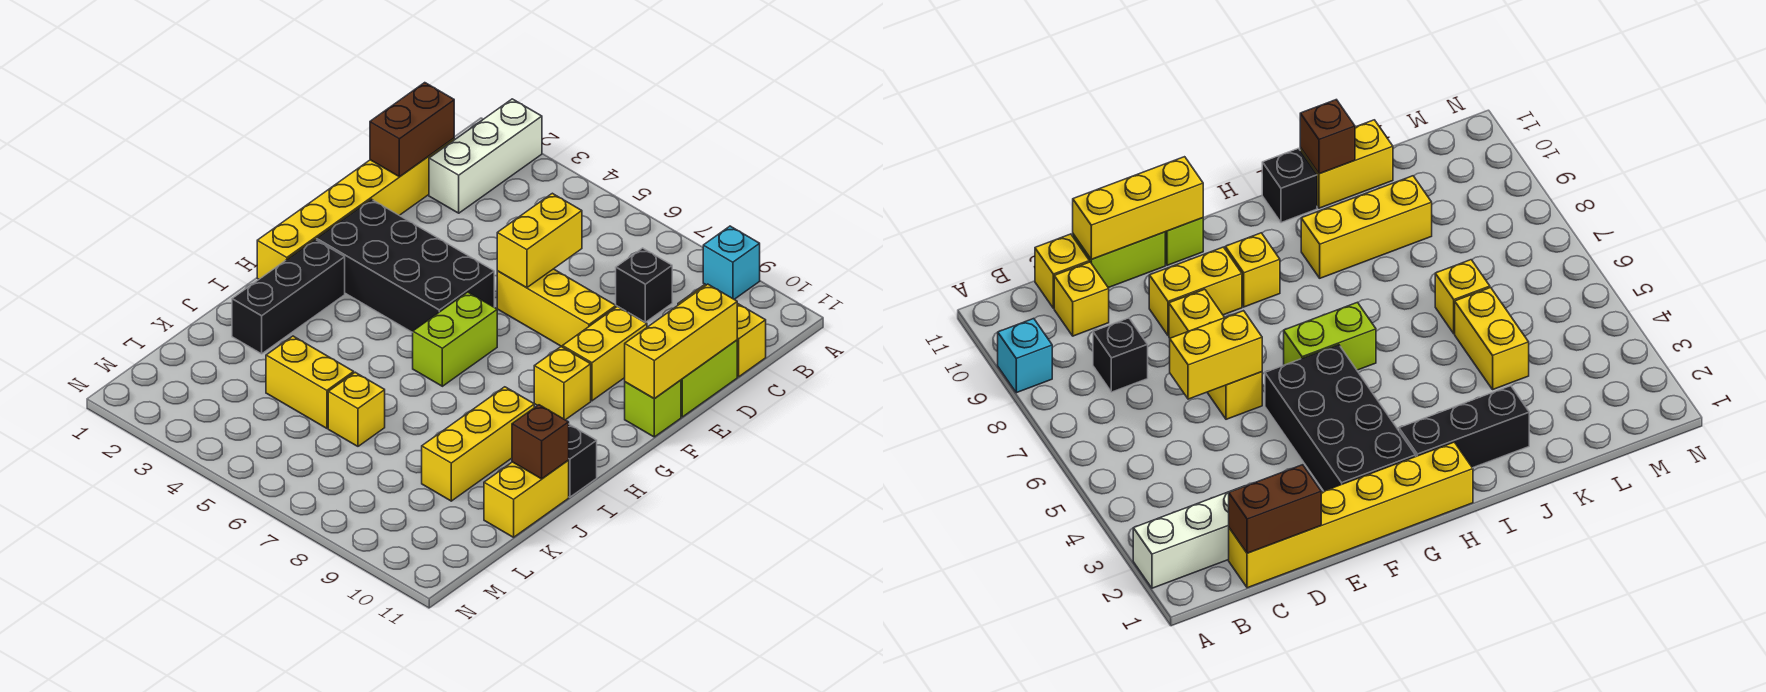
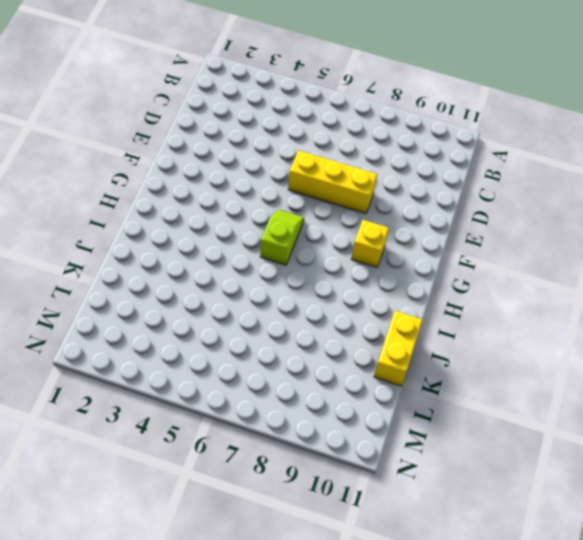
lime 1x2 slope [260,210,304,265] -> lime 1x2 brick [413,292,497,386]
none -> white 1x3 brick [429,99,542,213]
none -> cyan 1x1 brick [703,226,760,299]
none -> yellow 1x6 brick [257,139,454,279]

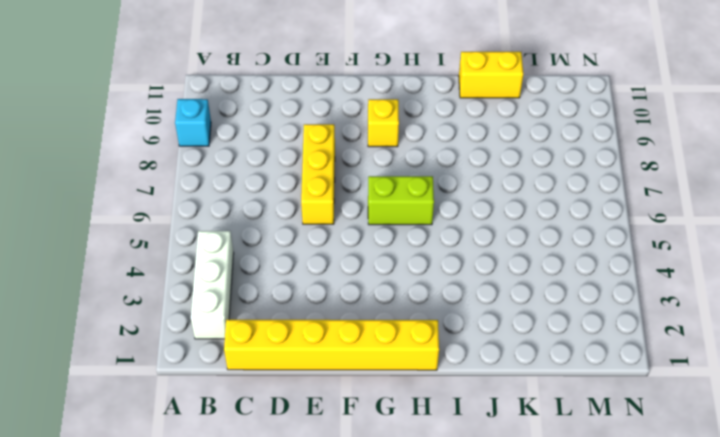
white 1x3 brick [191,231,234,339] -> white 1x3 brick turned to [429,99,542,213]
none -> black 1x1 brick [616,248,672,322]
none -> yellow 1x1 brick [1054,262,1109,336]
none -> yellow 1x1 brick [737,303,766,377]

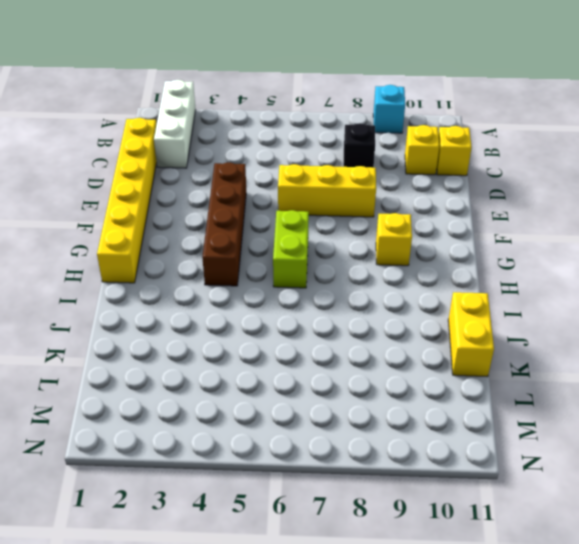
brown 1x4 brick [202,162,246,286] -> black 2x4 brick [317,199,494,333]
none -> lime 1x2 brick [681,340,737,417]
none -> yellow 1x2 brick [562,306,647,401]
none -> lime 1x1 brick [625,380,681,437]

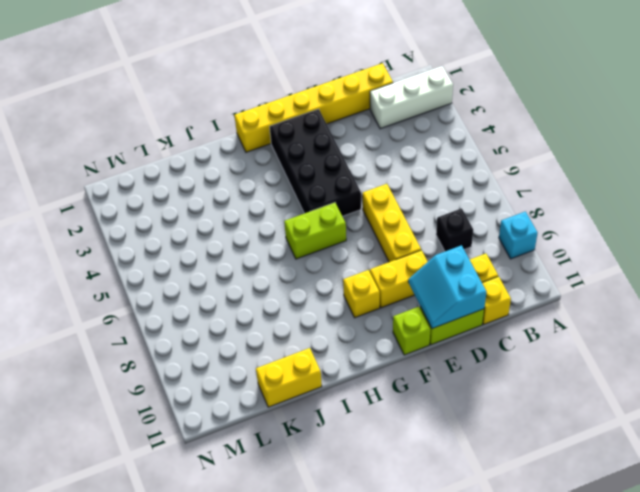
cyan 2x2 slope [408,245,486,328] -> yellow 1x3 brick [625,284,737,399]
none -> black 1x3 brick [232,240,345,354]
none -> yellow 1x3 brick [422,387,534,501]
none -> black 1x1 brick [568,424,597,497]

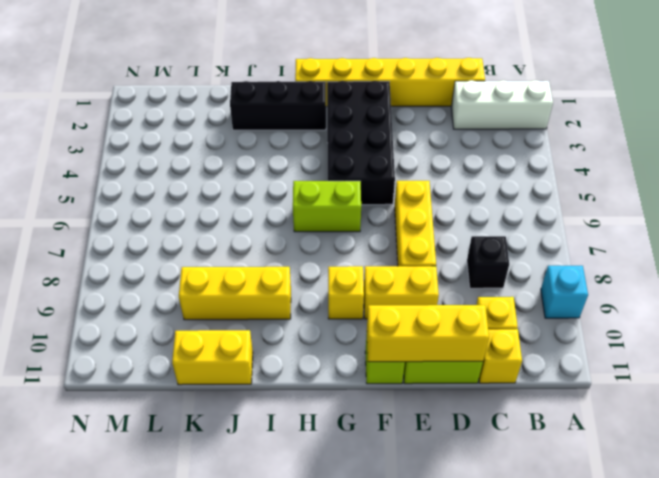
none -> black 1x1 brick [568,424,597,497]
none -> yellow 1x2 brick [266,336,354,428]
none -> yellow 1x1 brick [328,372,385,446]

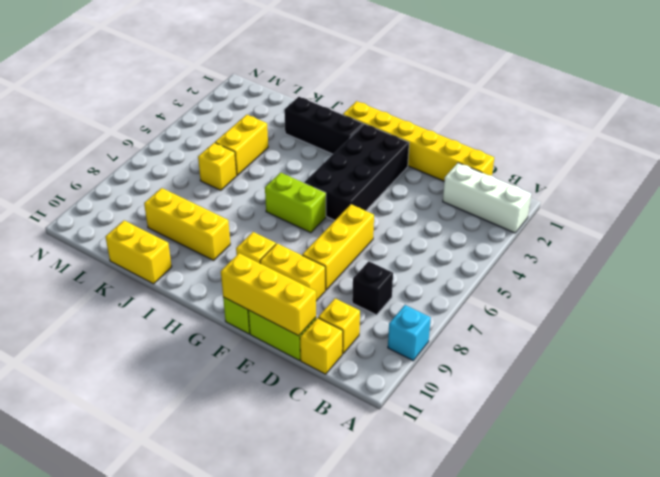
none -> black 1x1 brick [568,424,597,497]
none -> brown 1x2 brick [370,83,454,177]
none -> yellow 1x2 brick [497,193,582,288]

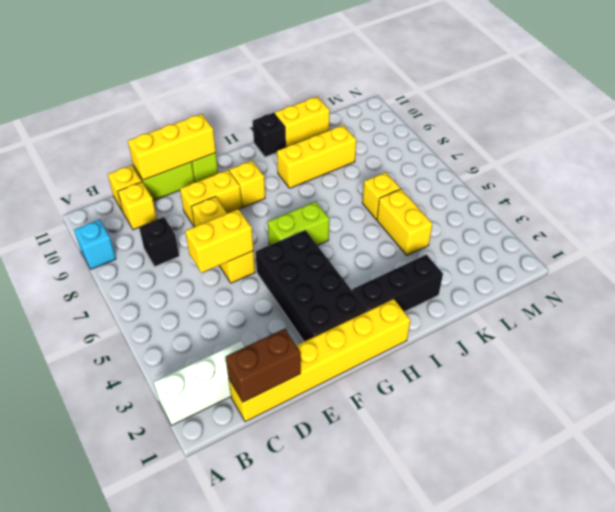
none -> brown 1x1 brick [512,405,569,479]

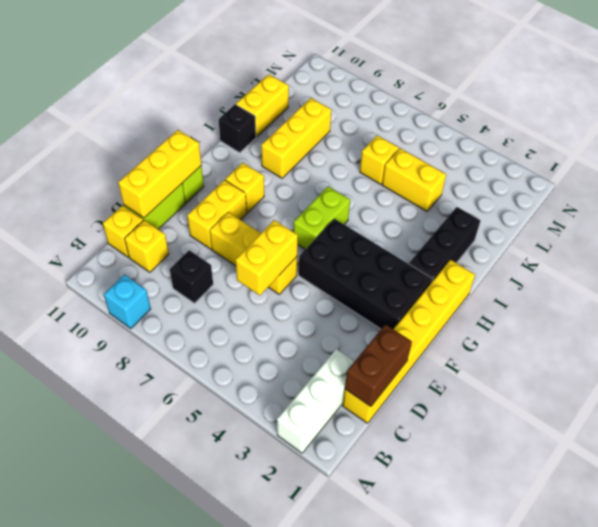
none -> brown 1x1 brick [512,405,569,479]

